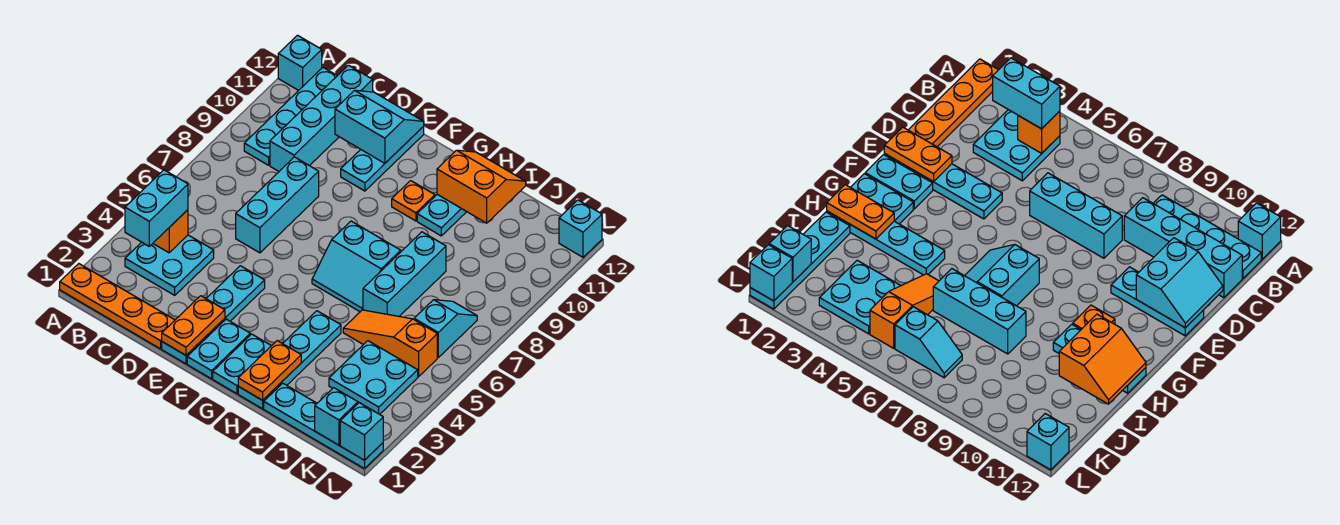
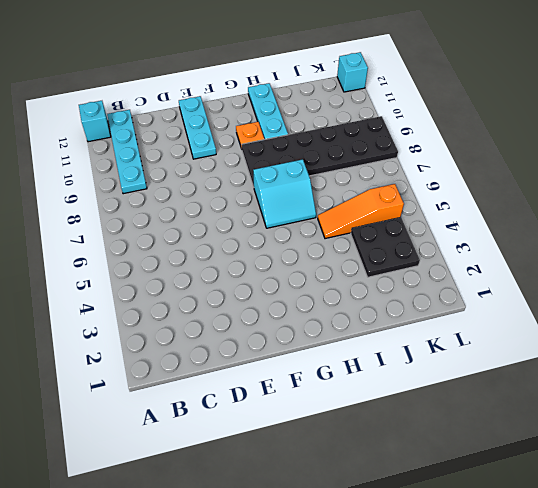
black 2x6 plate [242,116,398,187] -> cyan 1x3 brick [363,232,446,316]
black 2x2 plate [351,217,420,277] -> cyan 2x2 plate [329,341,418,414]
none -> orange 1x4 plate [60,264,175,349]
none -> cyan 2x2 plate [125,235,214,295]
none -> cyan 1x4 brick [270,65,373,171]

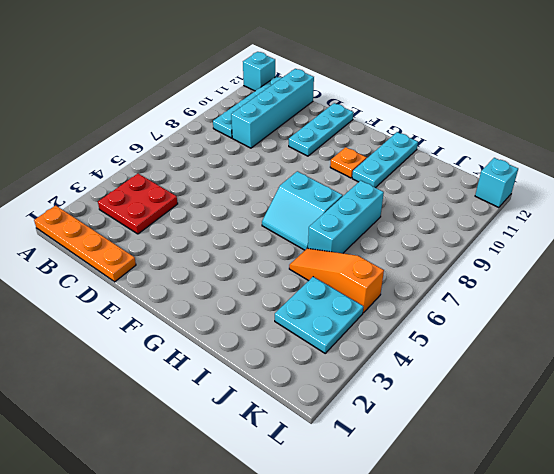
red 2x2 plate [98,173,178,234] -> cyan 2x2 plate [125,235,214,295]
none -> cyan 1x3 brick [236,157,319,253]
none -> cyan 1x4 plate [162,266,265,364]
none -> cyan 1x2 plate [187,319,250,379]

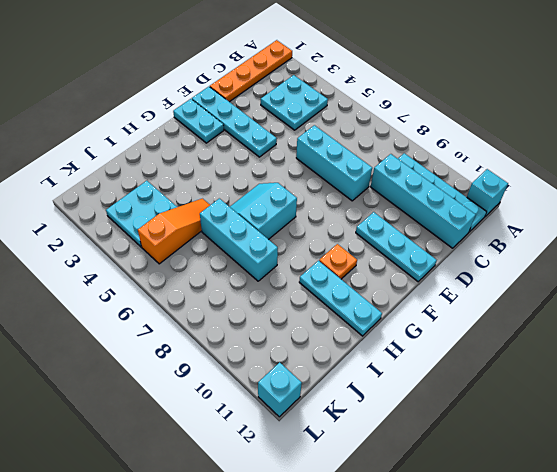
none -> cyan 1x2 plate [213,334,271,394]
none -> cyan 1x4 plate [238,311,341,409]
none -> cyan 1x4 plate [264,383,383,469]

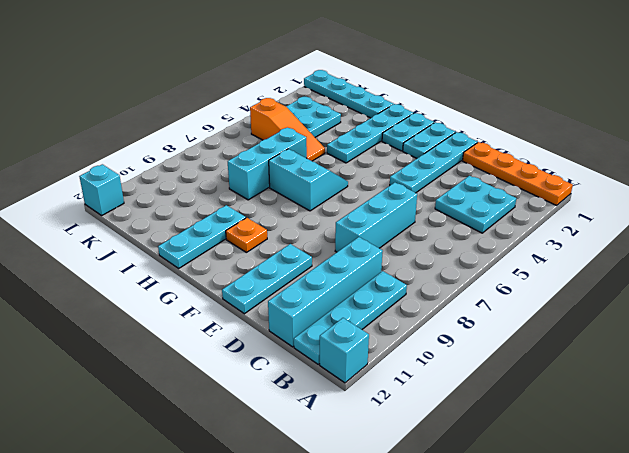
none -> cyan 1x2 slope [414,300,477,357]
none -> orange 1x1 brick [153,210,188,253]
none -> cyan 2x2 slope [335,90,424,163]

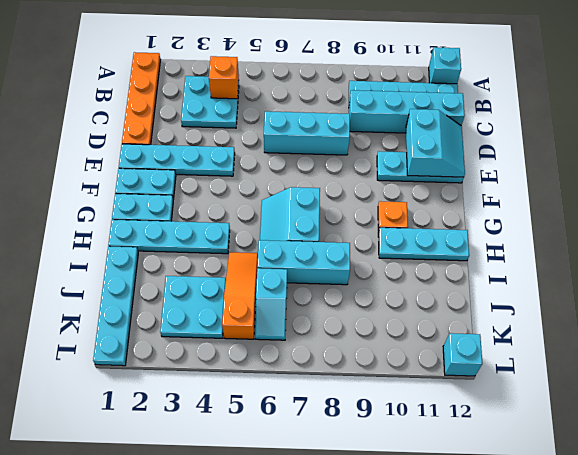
cyan 1x2 slope [255,268,287,340] -> cyan 1x2 slope turned to [414,300,477,357]
none -> orange 1x2 plate [162,296,225,355]
none -> orange 1x2 plate [238,341,301,400]
none -> orange 2x2 slope [437,150,526,223]

